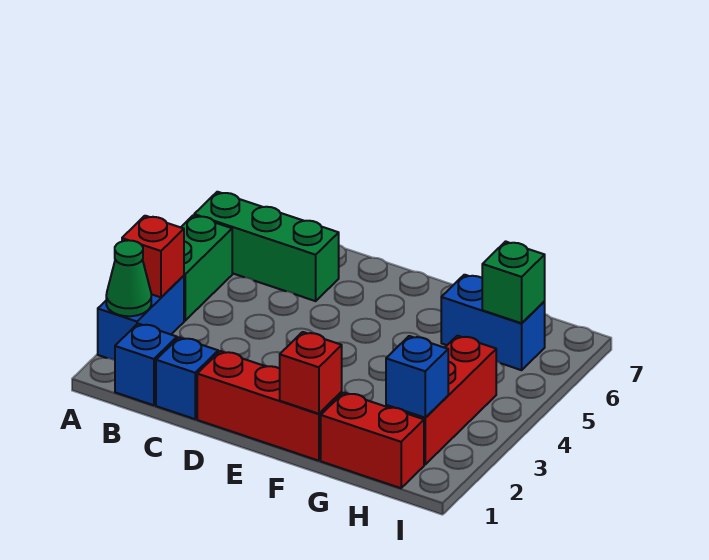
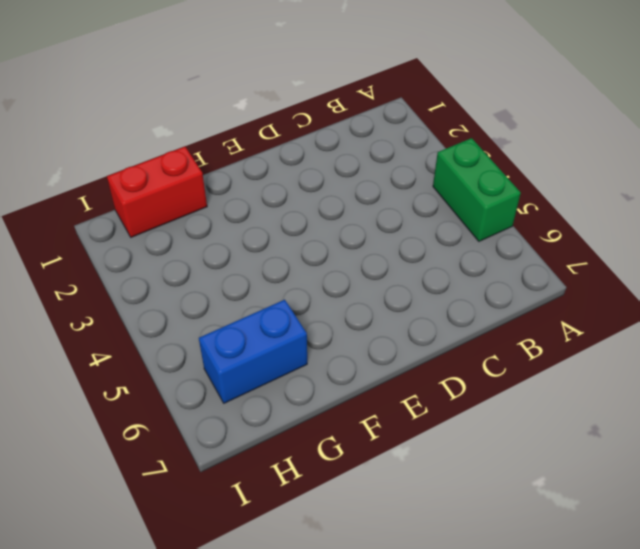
none -> blue 1x2 brick [98,276,184,360]
none -> green 1x3 brick [194,192,339,301]
none -> blue 1x1 brick [115,324,177,405]

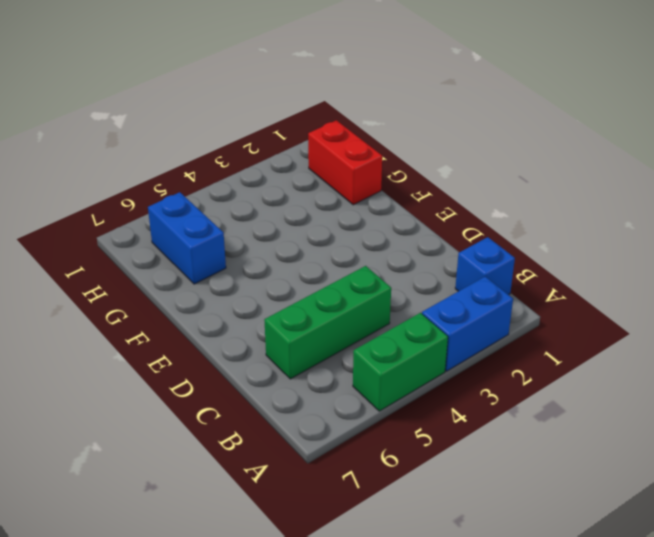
green 1x3 brick [264,266,391,379] -> green 1x3 brick turned to [194,192,339,301]
none -> blue 1x1 brick [156,337,218,419]
none -> red 1x3 brick [197,351,342,461]
none -> red 1x3 brick [386,336,496,465]

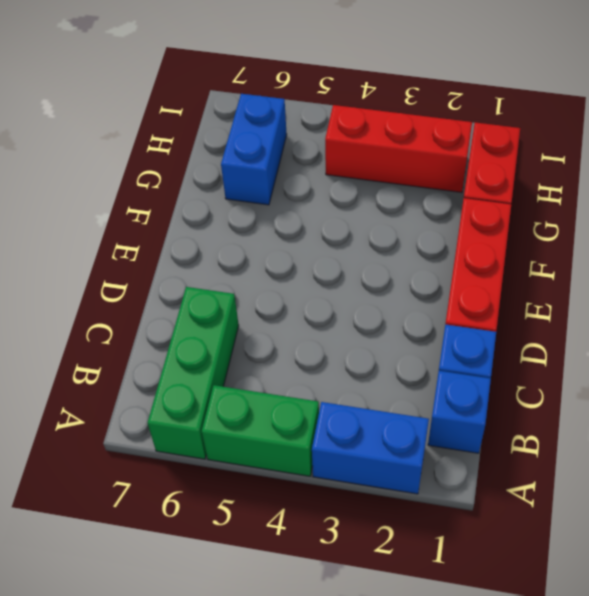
none -> green 1x1 cone [106,240,151,316]
none -> red 1x1 brick [122,216,184,297]
none -> red 1x1 brick [279,332,342,414]

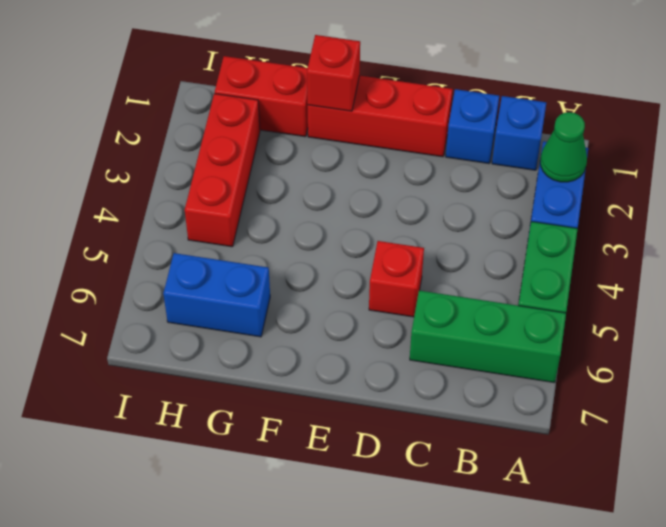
red 1x1 brick [369,241,424,317] -> red 1x1 brick moved to [122,216,184,297]
none -> blue 1x1 brick [386,336,448,418]
none -> green 1x1 brick [482,241,545,323]

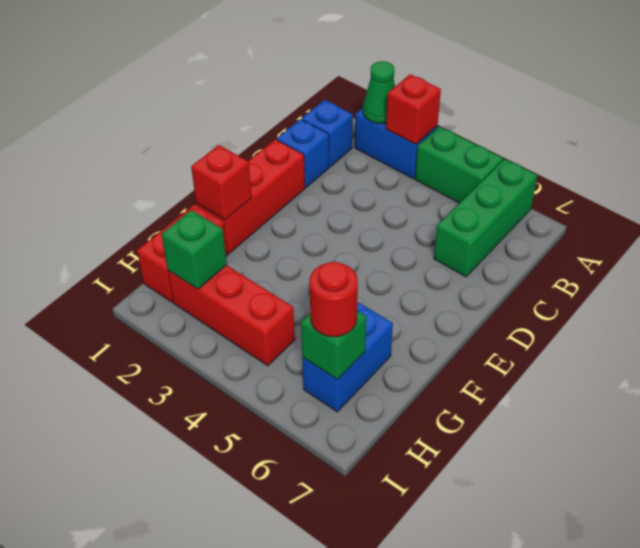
green 1x1 brick [162,210,227,289] -> blue 1x1 brick [386,336,448,418]
red 1x1 round brick [309,262,358,337] -> none

